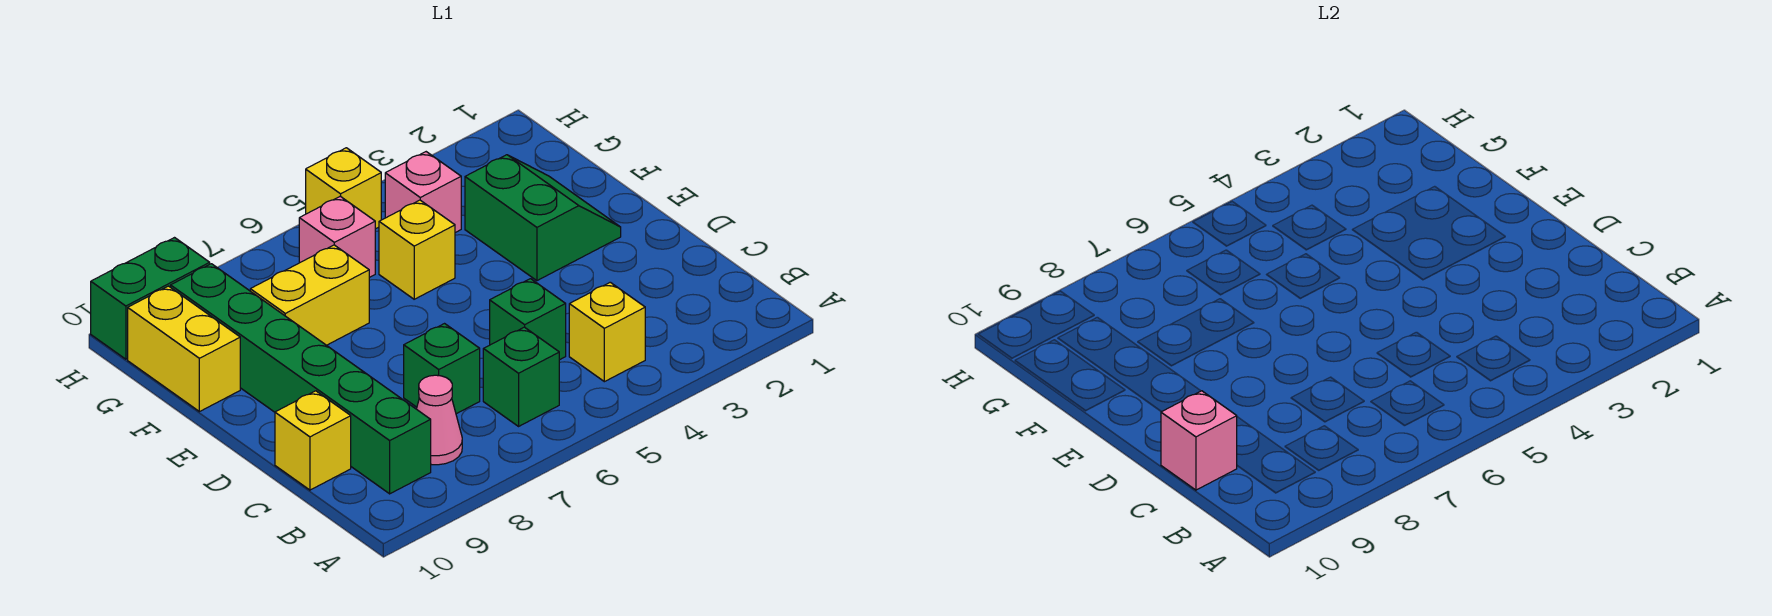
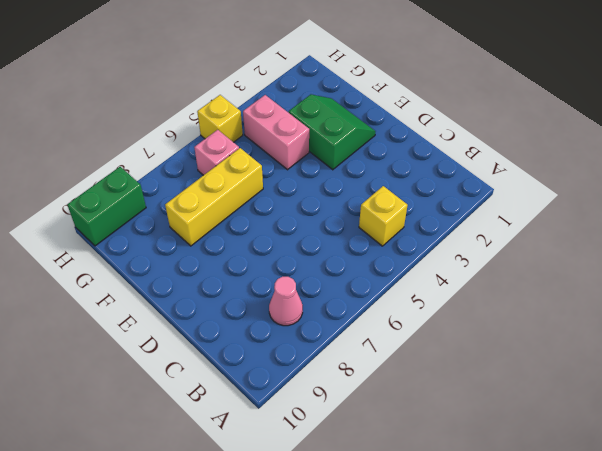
pink 1x2 brick [243,95,309,170] -> pink 1x1 brick [385,152,461,233]
yellow 1x3 brick [165,148,263,246] -> yellow 1x2 brick [250,245,369,345]
none -> green 1x1 brick [483,327,559,426]
none -> green 1x6 brick [171,264,431,494]
none -> green 1x1 brick [490,279,566,360]

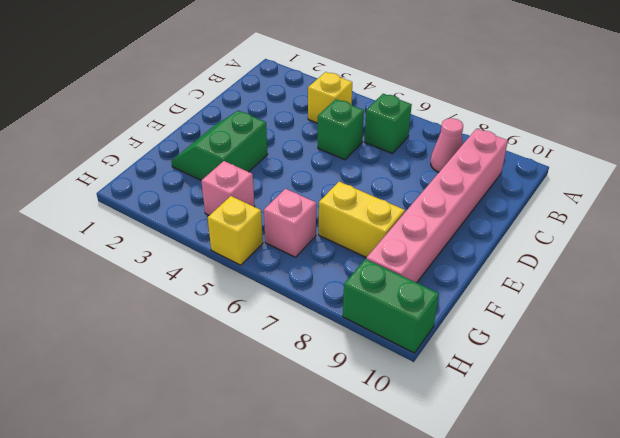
pink 1x6 brick [366,129,508,283] -> green 1x6 brick [171,264,431,494]
none -> green 1x1 brick [404,324,480,414]
none -> yellow 1x1 brick [275,391,351,490]
none -> yellow 1x1 brick [379,200,455,299]

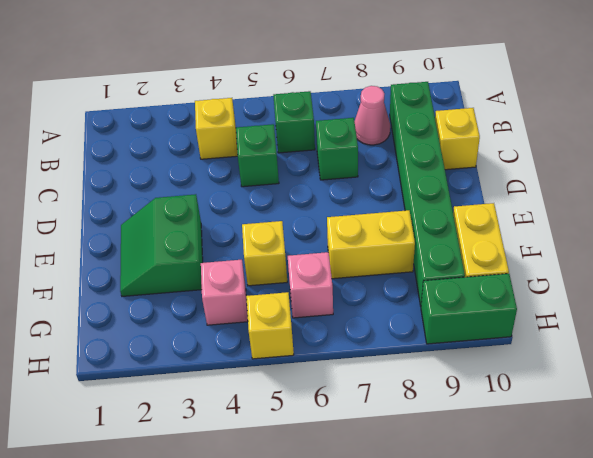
none -> pink 1x1 brick [1161,391,1237,490]

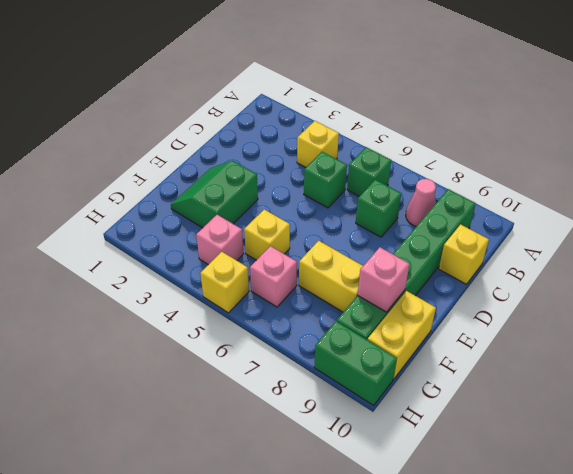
pink 1x1 brick [358,247,409,312] -> pink 1x1 brick moved to [1161,391,1237,490]

